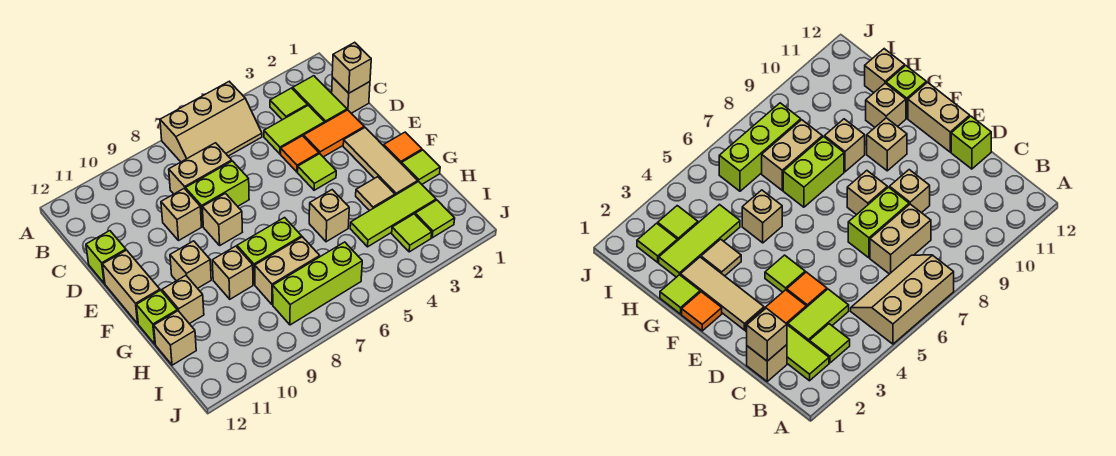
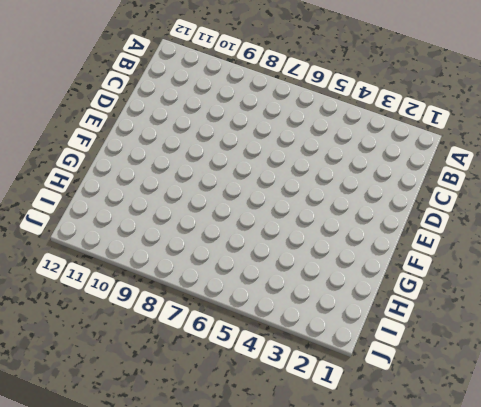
none -> tan 2x3 slope [160,82,262,162]
none -> lime 1x2 tile [293,76,347,123]
none -> lime 1x1 tile [270,88,307,120]
none -> tan 1x1 brick [332,77,370,113]

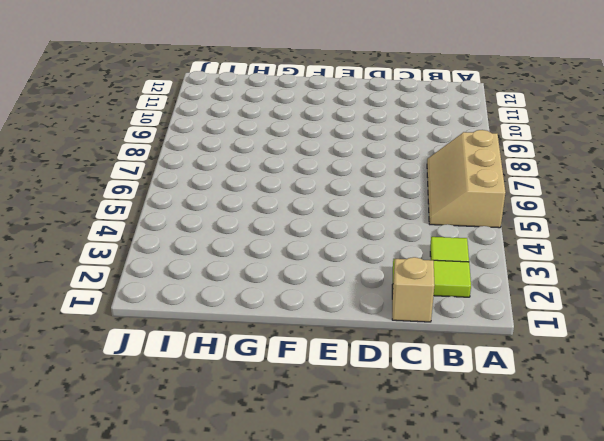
none -> lime 1x2 tile [264,105,324,154]
none -> tan 1x2 brick [169,143,232,194]
none -> orange 1x2 tile [304,110,364,157]
none -> orange 1x1 tile [281,136,319,172]

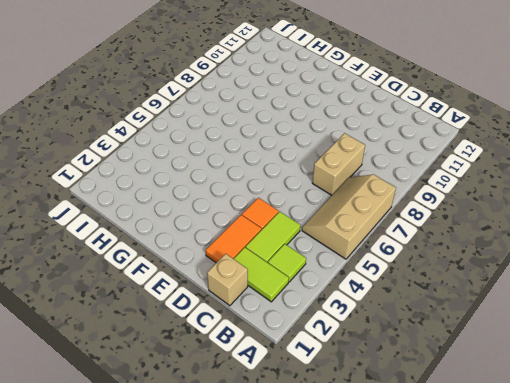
none -> lime 1x2 brick [185,161,249,226]
none -> tan 1x1 brick [161,189,201,241]
none -> lime 1x1 brick [86,231,126,283]
none -> tan 1x3 tile [343,128,418,195]

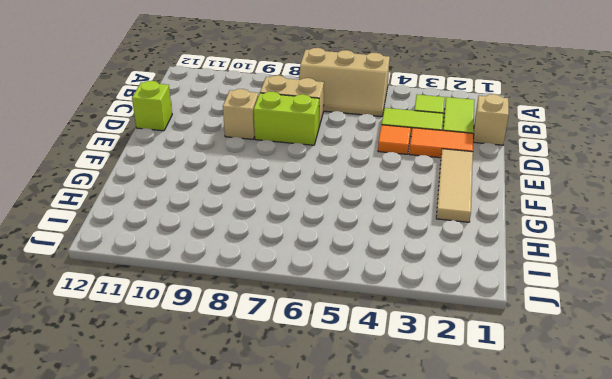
none -> lime 1x1 tile [298,154,336,190]
none -> tan 1x1 brick [202,193,242,245]
none -> tan 1x2 brick [103,250,160,324]
none -> orange 1x1 tile [384,132,422,164]

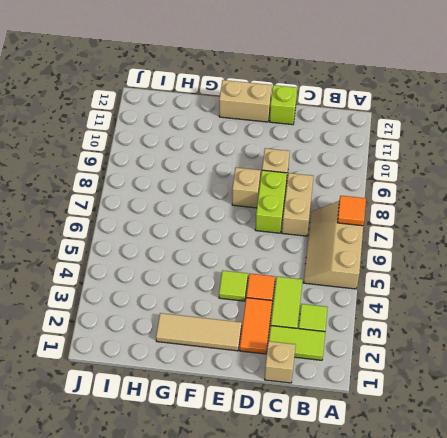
orange 1x1 tile [337,196,366,226] -> orange 1x1 tile moved to [384,132,422,164]
none -> tan 1x1 brick [170,241,211,288]
none -> lime 1x1 tile [402,150,440,184]
none -> tan 1x1 tile [356,177,395,211]
none -> tan 1x1 brick [309,190,349,242]

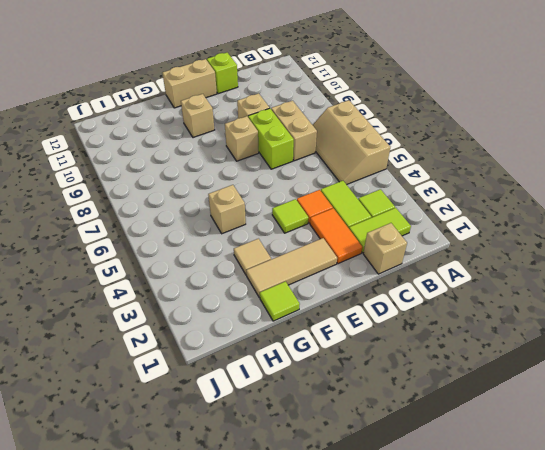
none -> orange 1x1 tile [384,132,422,164]
none -> lime 1x2 brick [237,218,302,285]
none -> tan 1x1 brick [212,246,253,299]
none -> tan 1x1 brick [162,276,204,324]

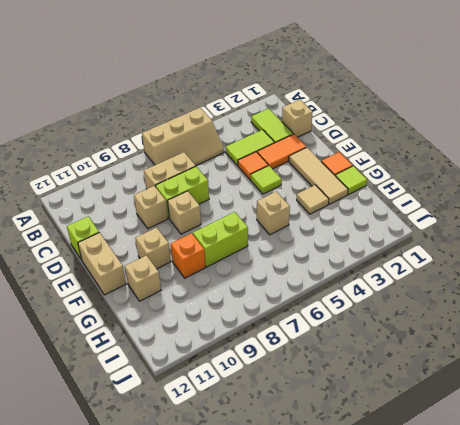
orange 1x1 brick [171,233,205,278] -> tan 1x1 brick [212,246,253,299]
none -> lime 1x1 tile [270,88,307,120]
none -> lime 1x1 brick [136,290,177,344]
none -> lime 1x3 tile [350,181,436,247]
none -> tan 1x2 brick [255,237,320,305]

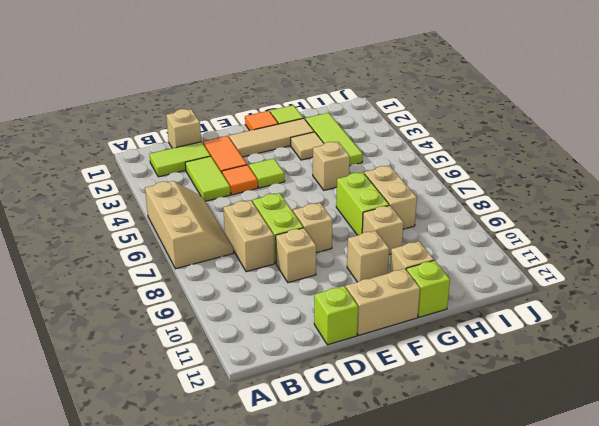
none -> lime 1x1 tile [270,88,307,120]
none -> tan 1x1 brick [154,311,196,365]
none -> lime 1x1 tile [415,200,455,238]
none -> lime 1x1 tile [392,214,432,252]

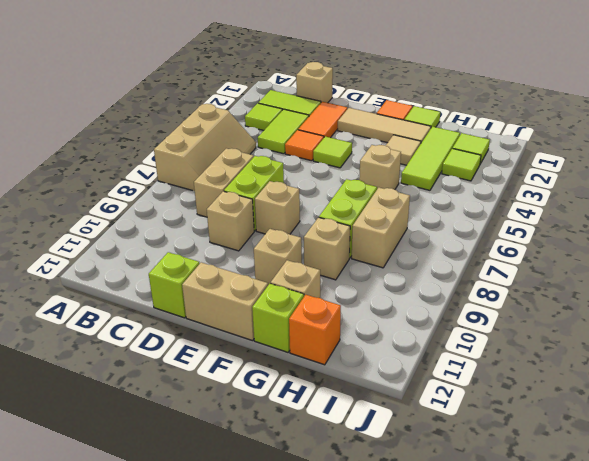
orange 1x1 brick [289,295,341,365] -> tan 1x1 brick [154,311,196,365]
none -> lime 1x3 brick [273,242,362,325]
none -> tan 1x1 brick [332,42,371,93]

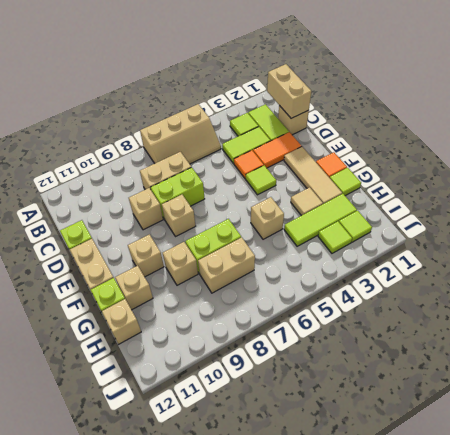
tan 1x2 brick [267,64,311,118] -> tan 1x1 brick [332,42,371,93]
none -> lime 1x3 brick [273,242,362,325]

